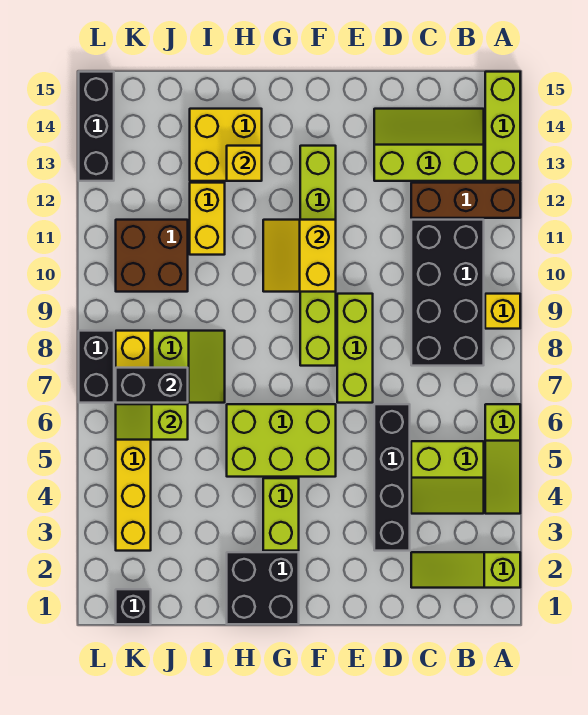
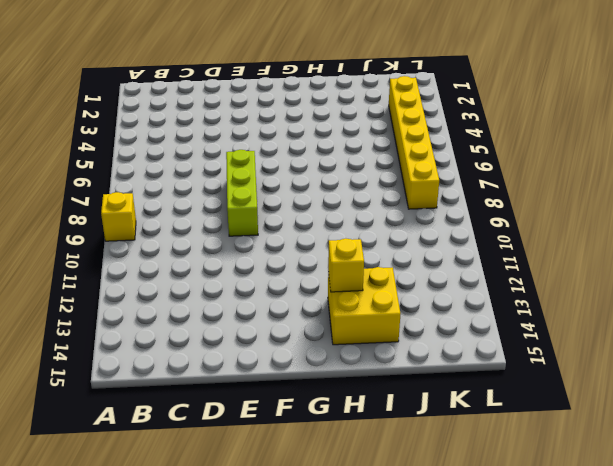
none -> lime 1x3 slope [411,552,520,588]
none -> lime 1x3 slope [485,404,520,514]
none -> brown 1x3 brick [411,183,520,218]

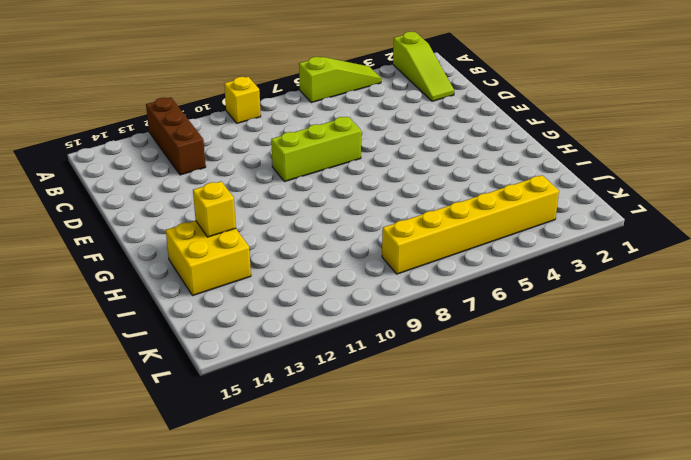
none -> lime 1x3 brick [485,72,520,181]
none -> lime 2x2 slope [411,441,484,514]
none -> black 2x4 brick [411,220,484,366]

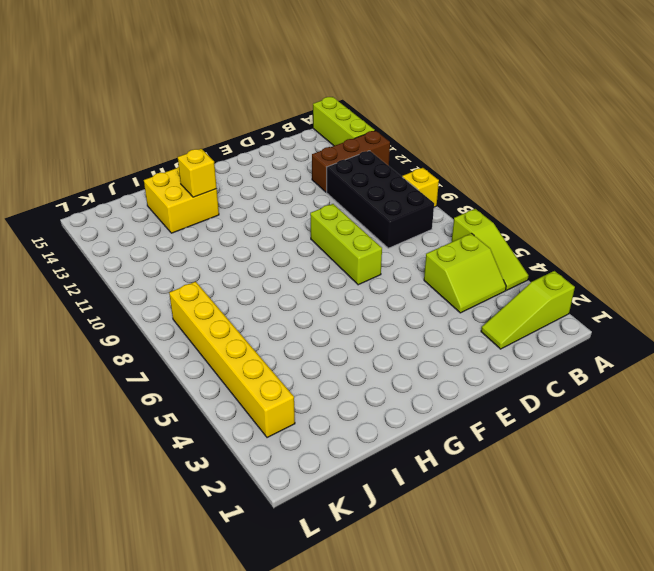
none -> lime 2x3 slope [374,109,484,181]
none -> black 1x4 brick [374,404,410,551]
none -> lime 2x3 brick [227,404,336,477]

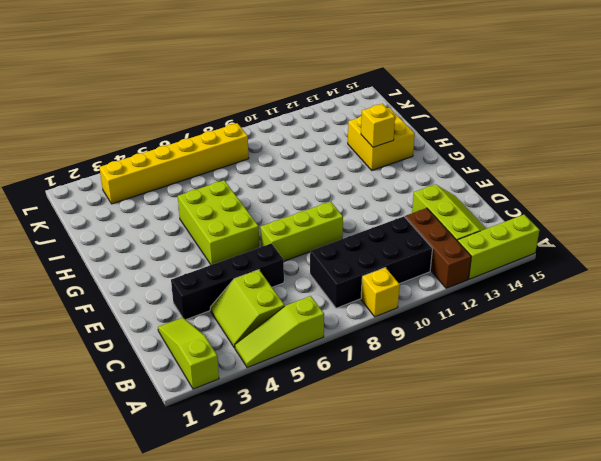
none -> lime 1x6 brick [300,146,336,366]
none -> black 2x2 brick [227,552,299,624]
none -> lime 1x2 brick [263,478,299,551]

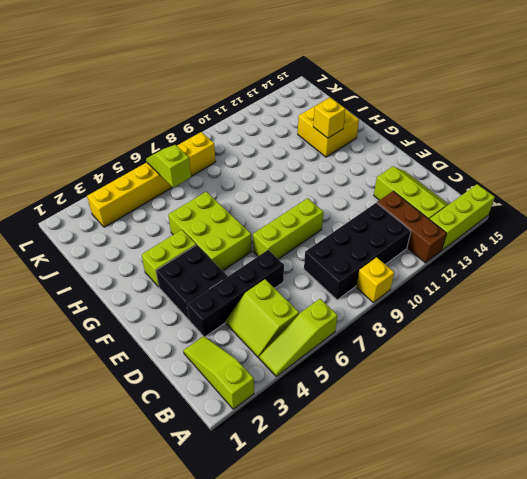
black 2x2 brick [156,245,227,320] -> black 2x2 brick moved to [227,552,299,624]
none -> lime 1x6 brick [300,146,336,366]
none -> lime 2x2 slope [153,331,225,403]
none -> yellow 1x2 brick [190,183,225,255]

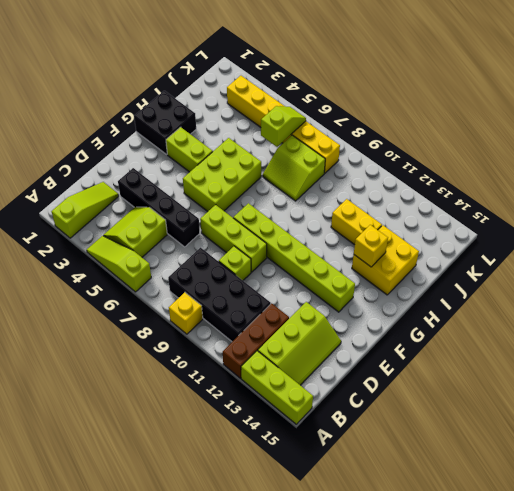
lime 1x1 brick [219,246,251,280] -> none
none -> brown 2x2 brick [116,220,188,292]
none -> black 1x1 brick [116,589,151,624]
none -> black 1x2 brick [79,331,114,403]

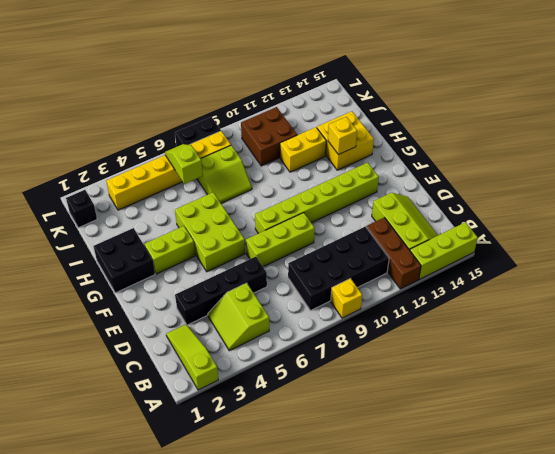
none -> lime 1x3 slope [485,404,520,514]
none -> black 1x3 brick [79,72,114,181]
none -> yellow 2x2 slope [263,220,336,292]

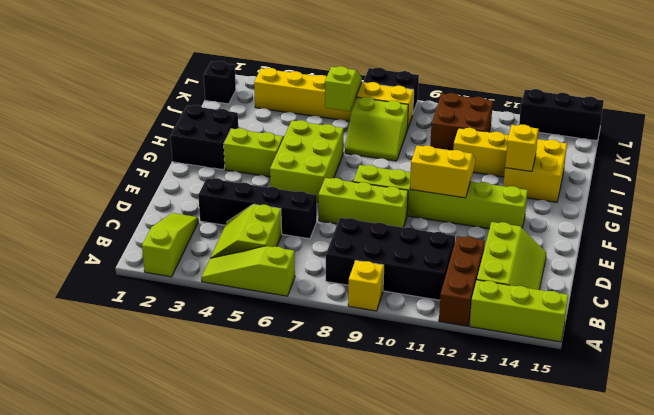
none -> black 1x2 brick [116,368,188,403]

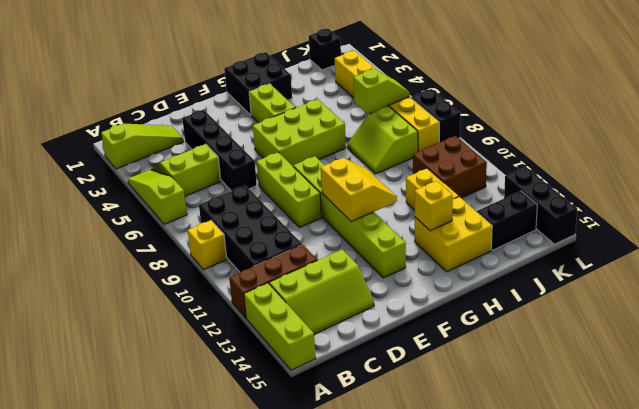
black 1x2 brick [477,191,537,250] -> black 1x2 brick moved to [116,368,188,403]

